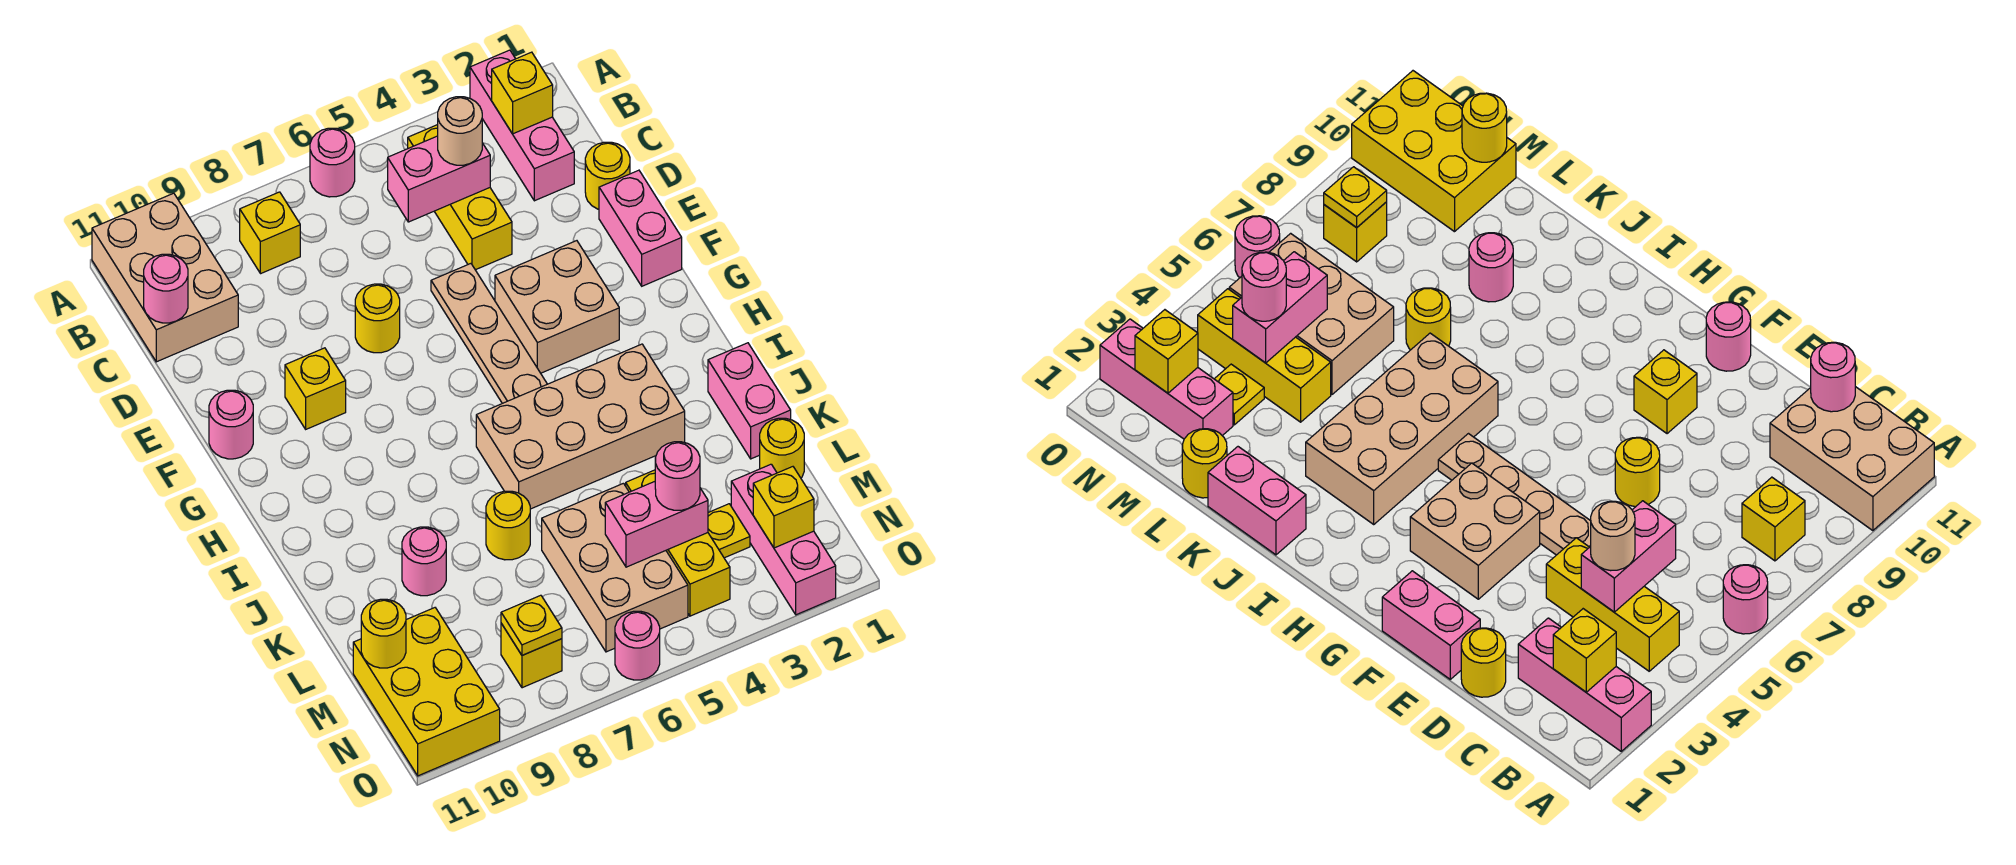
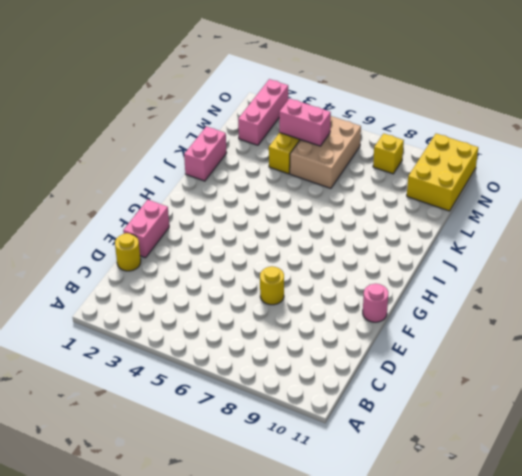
none -> pink 1x3 brick [470,50,574,201]
none -> pink 1x1 round brick [310,128,355,197]
none -> tan 2x3 brick [92,193,238,362]
none -> yellow 1x3 brick [408,125,512,270]

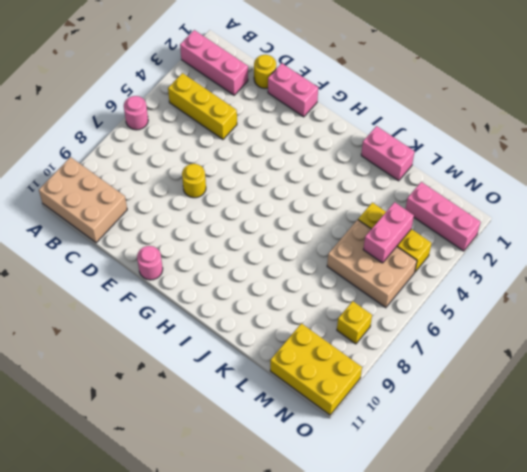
none -> yellow 1x1 brick [240,192,300,274]
none -> tan 1x4 plate [431,264,547,403]
none -> tan 2x2 brick [495,241,619,373]
none -> yellow 1x1 brick [285,348,346,429]

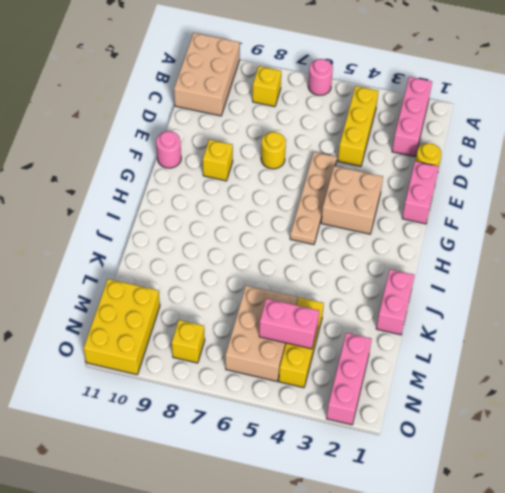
none -> tan 2x4 brick [476,344,685,509]
none -> yellow 1x1 round brick [486,491,530,560]
none -> pink 1x1 round brick [402,527,446,596]
none -> yellow 1x1 round brick [760,418,804,478]

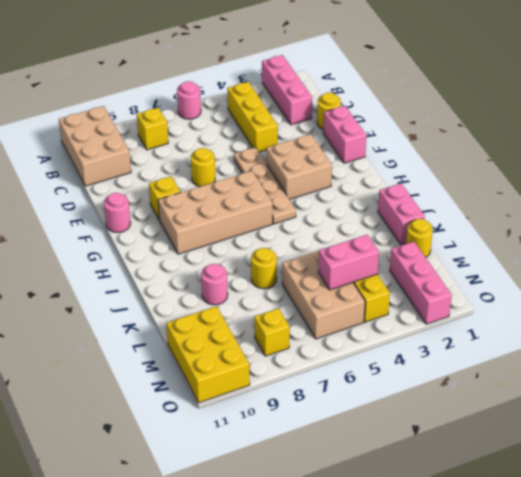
tan 2x4 brick [158,171,273,254] -> tan 2x4 brick moved to [476,344,685,509]
none -> yellow 1x1 plate [708,504,750,558]
none -> pink 1x1 round brick [615,611,660,680]
none -> yellow 1x1 brick [492,52,553,134]
none -> pink 1x2 brick [388,136,490,222]

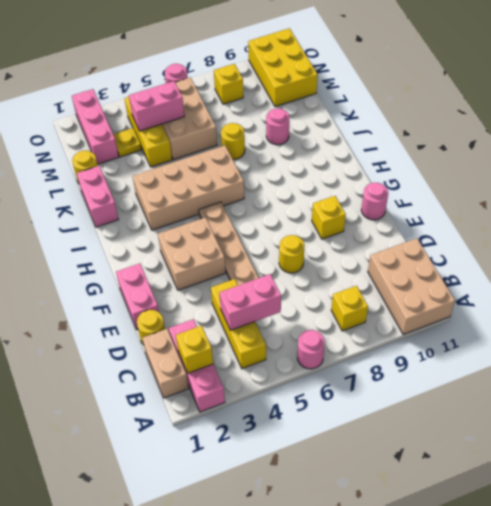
tan 1x2 brick [142,329,189,398] -> none
none -> pink 1x1 round brick [144,254,188,323]
none -> yellow 1x1 round brick [361,599,406,668]
none -> yellow 1x1 brick [753,467,814,548]
none -> yellow 1x1 plate [501,595,562,655]

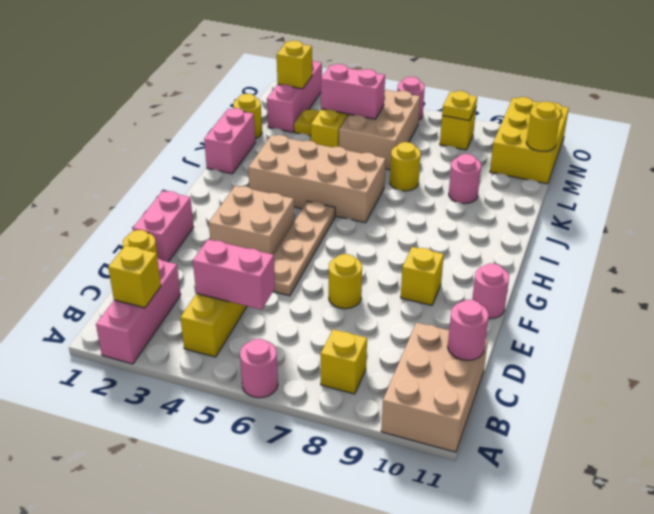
none -> tan 1x1 round brick [438,97,482,165]
none -> pink 1x1 round brick [655,442,700,510]

